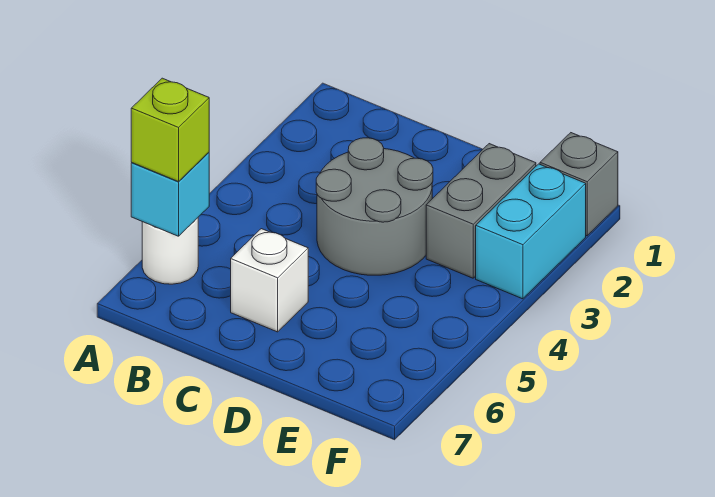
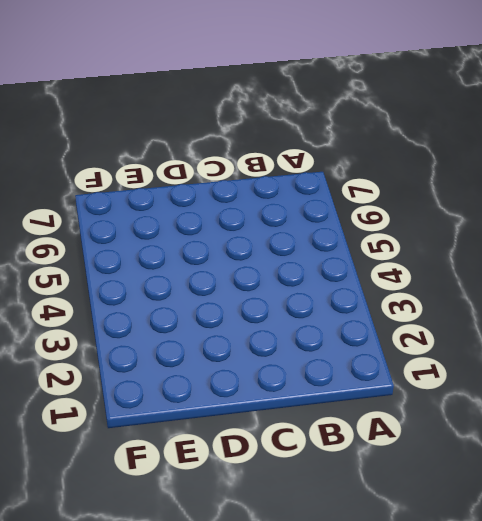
none -> white 1x1 round brick [142,218,198,284]
none -> grey 2x2 round brick [316,138,433,275]

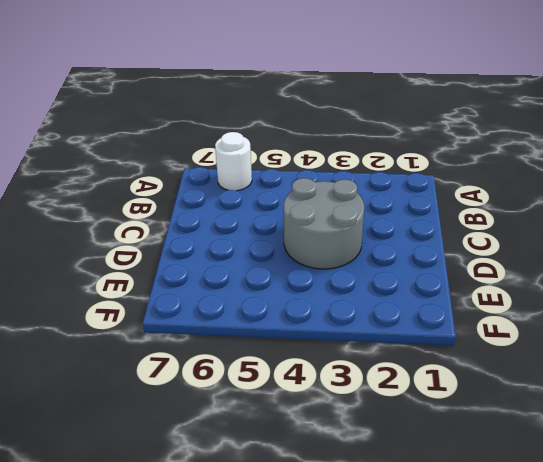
none -> white 1x1 brick [231,229,308,332]
none -> grey 1x2 brick [426,144,536,278]

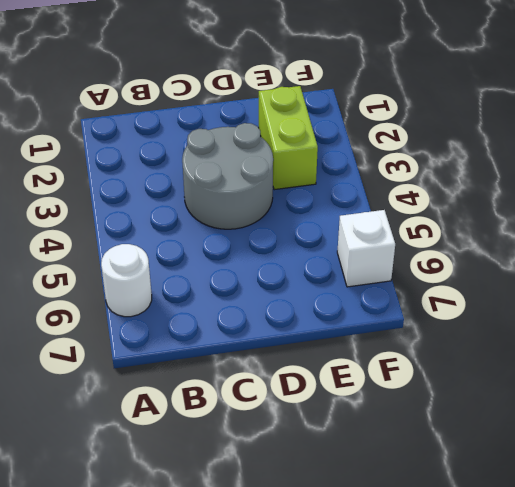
lime 1x2 brick [259,86,318,190] -> grey 1x2 brick [426,144,536,278]
white 1x1 brick [337,210,395,287] -> white 1x1 brick moved to [231,229,308,332]
none -> grey 1x1 brick [540,133,618,236]
none -> cyan 1x2 brick [476,164,586,299]

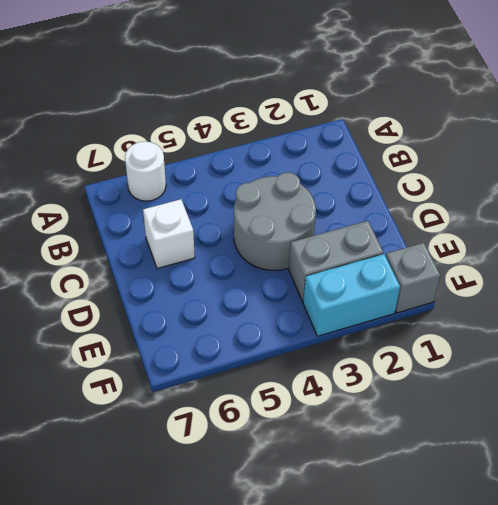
none -> cyan 1x1 brick [131,153,209,236]
none -> lime 1x1 brick [131,78,209,182]

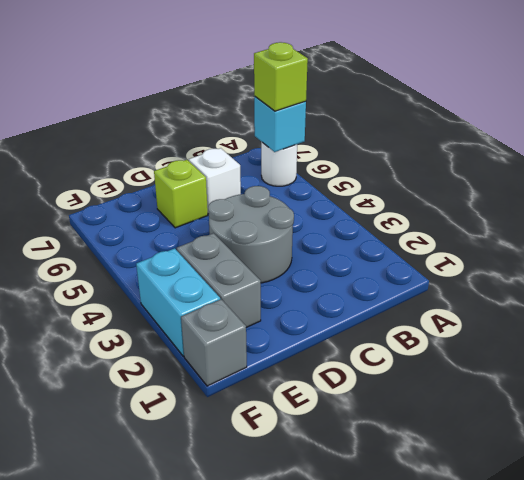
lime 1x1 brick [154,160,208,228] -> none

